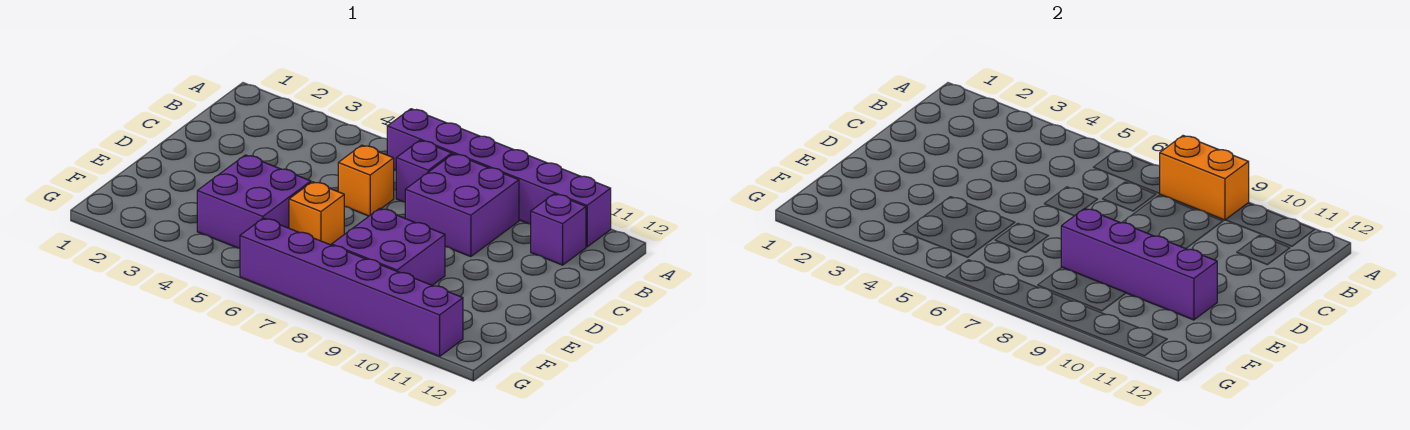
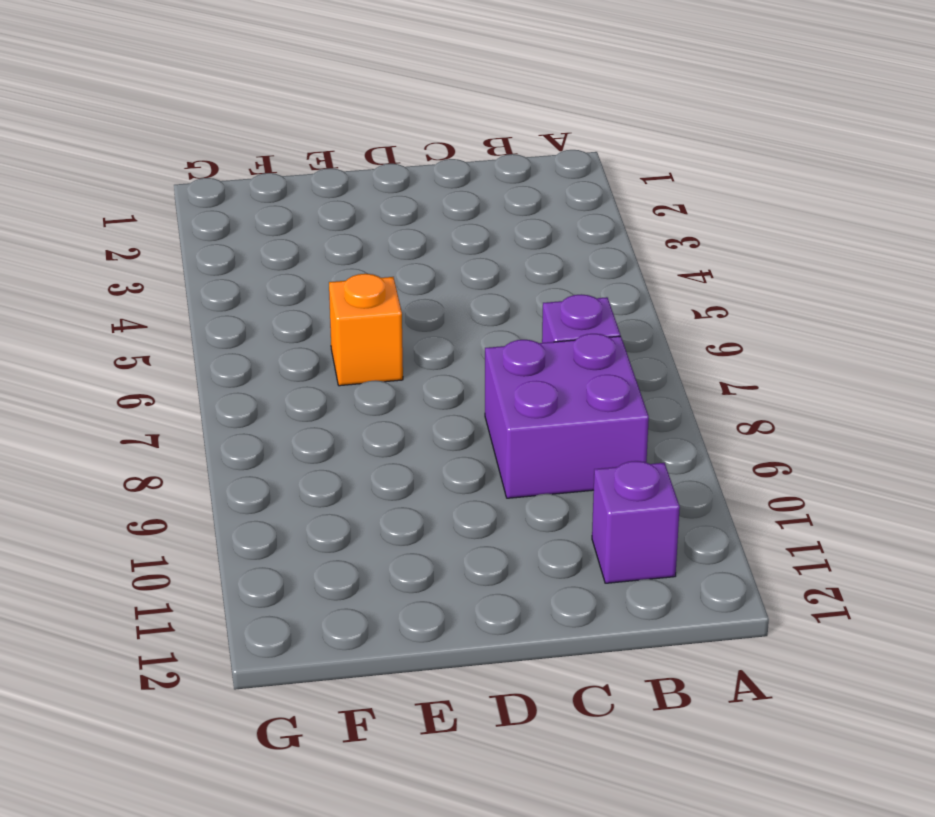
none -> purple 1x6 brick [387,109,611,247]
none -> orange 1x1 brick [338,145,394,216]

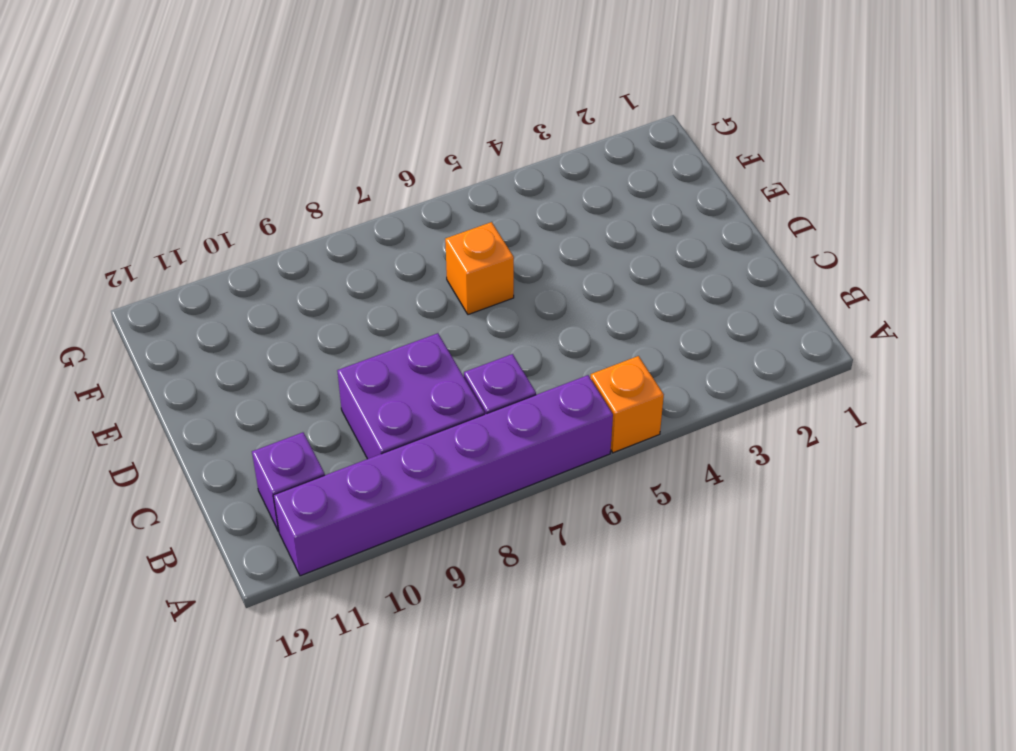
orange 1x1 brick [590,356,664,453] -> orange 1x1 brick moved to [338,145,394,216]
none -> purple 2x2 brick [197,155,311,248]
none -> purple 2x2 brick [332,208,445,285]

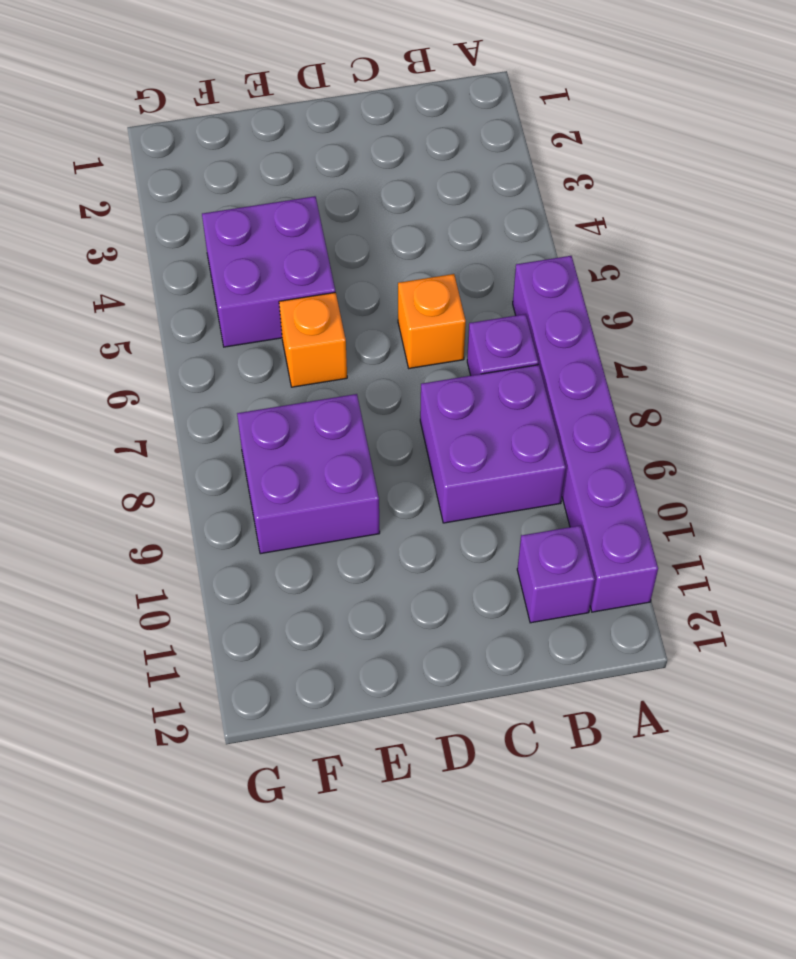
none -> purple 1x6 brick [240,218,463,356]
none -> orange 1x2 brick [1159,136,1249,220]

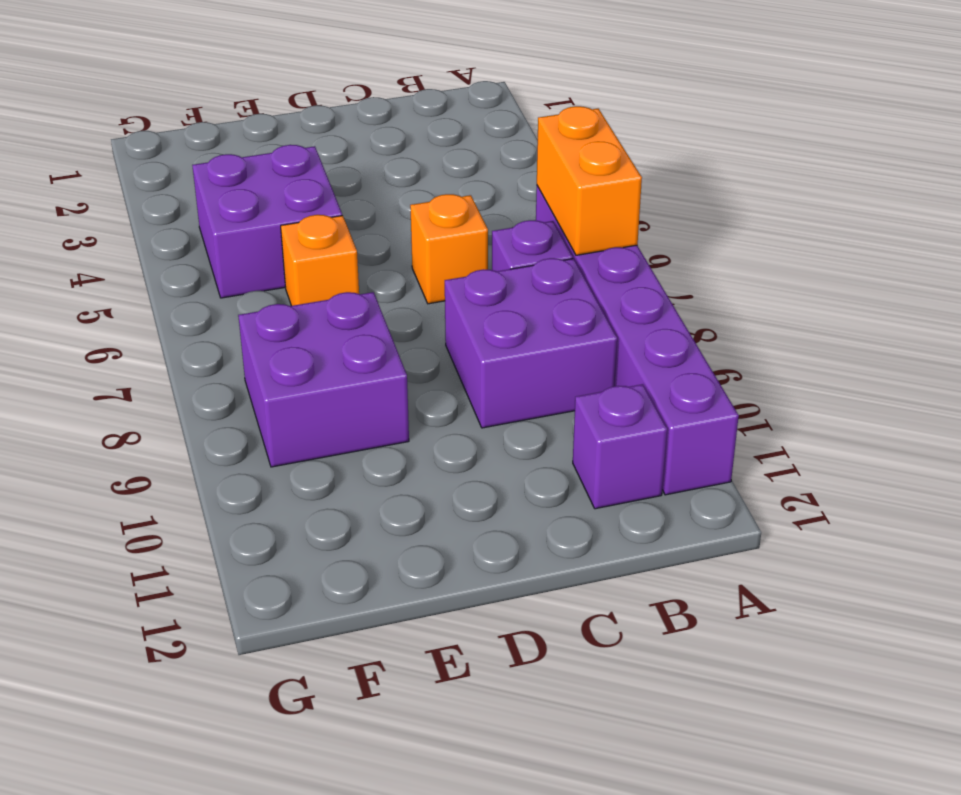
orange 1x2 brick [537,106,642,255] -> orange 1x2 brick moved to [1159,136,1249,220]
none -> purple 1x6 brick [240,218,463,356]
none -> purple 1x4 brick [1061,208,1217,320]

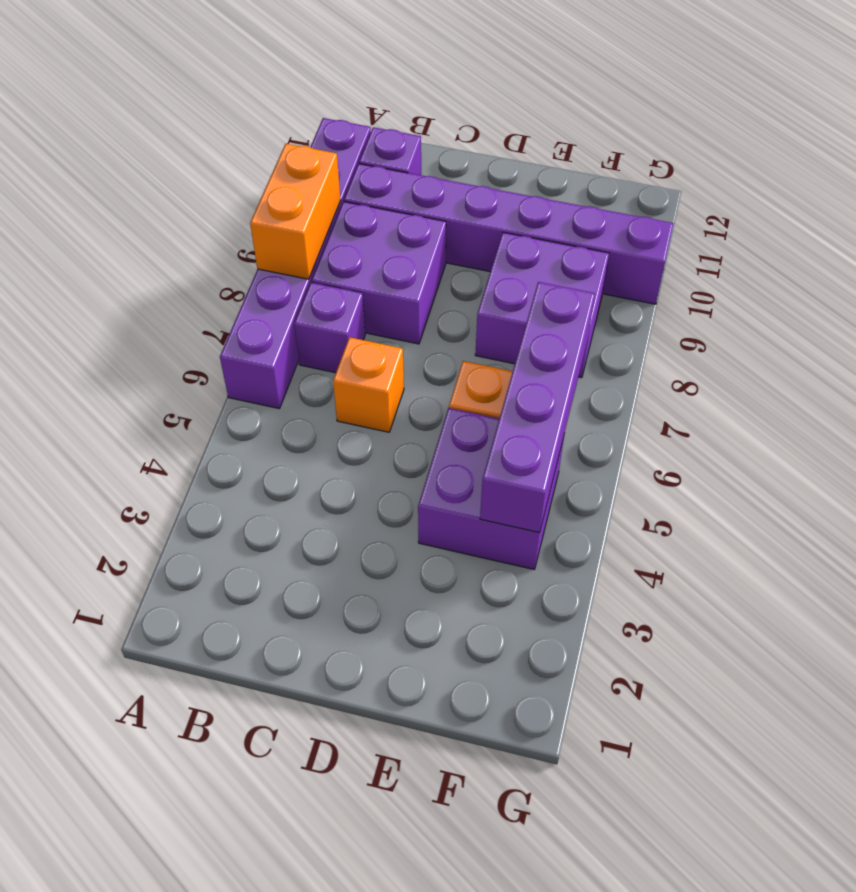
purple 1x6 brick [344,164,674,304] -> purple 1x6 brick turned to [240,218,463,356]
purple 1x4 brick [480,282,595,533] -> purple 1x4 brick moved to [1061,208,1217,320]

